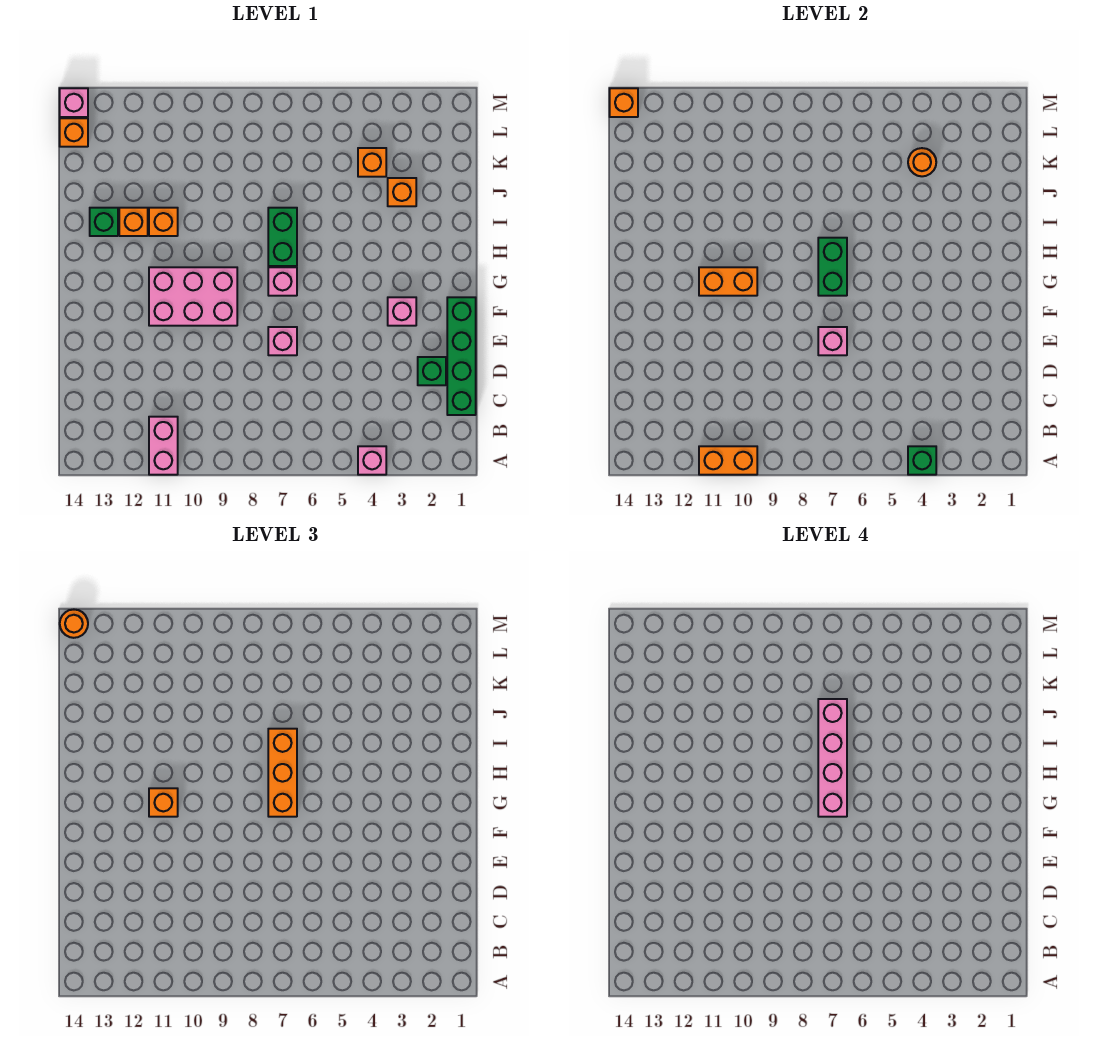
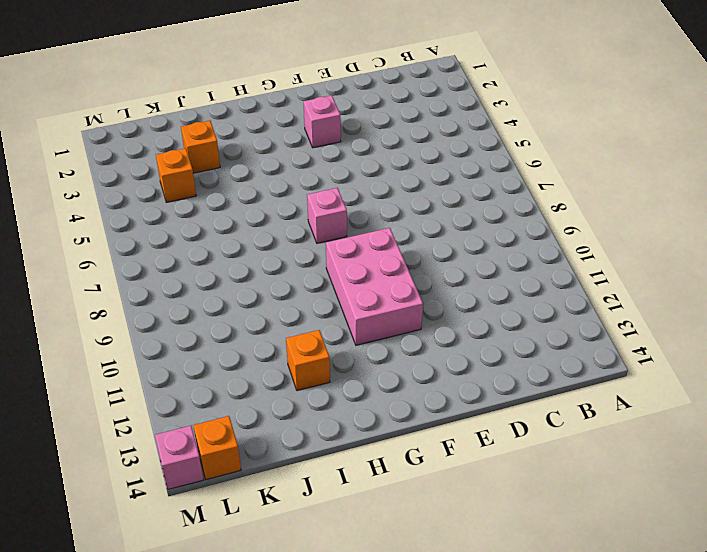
none -> pink 1x1 brick [358,446,386,475]
none -> pink 1x2 brick [149,417,178,475]
none -> green 1x4 brick [447,297,476,415]

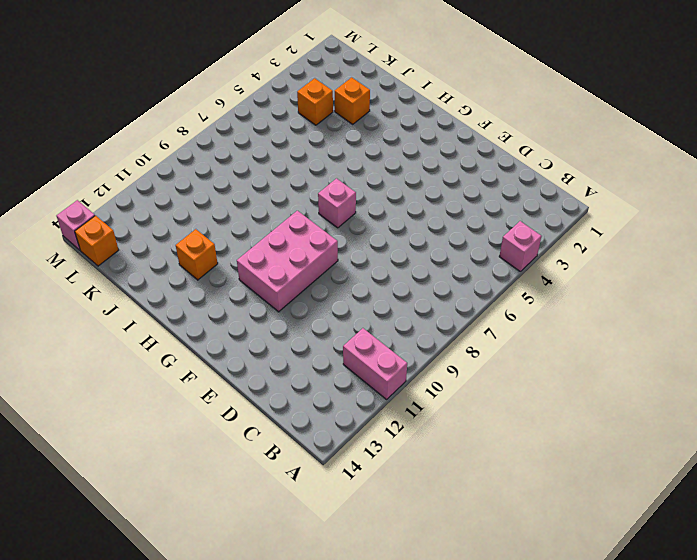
none -> green 1x4 brick [447,297,476,415]
none -> green 1x1 brick [418,357,446,385]
none -> pink 1x1 brick [268,327,297,355]

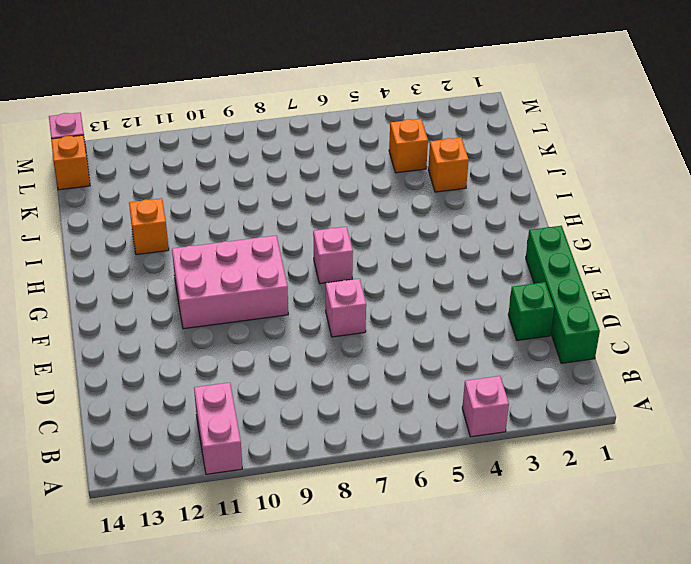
none -> pink 1x1 brick [388,297,416,326]
none -> green 1x2 brick [268,208,297,266]
none -> orange 1x1 brick [149,208,178,236]

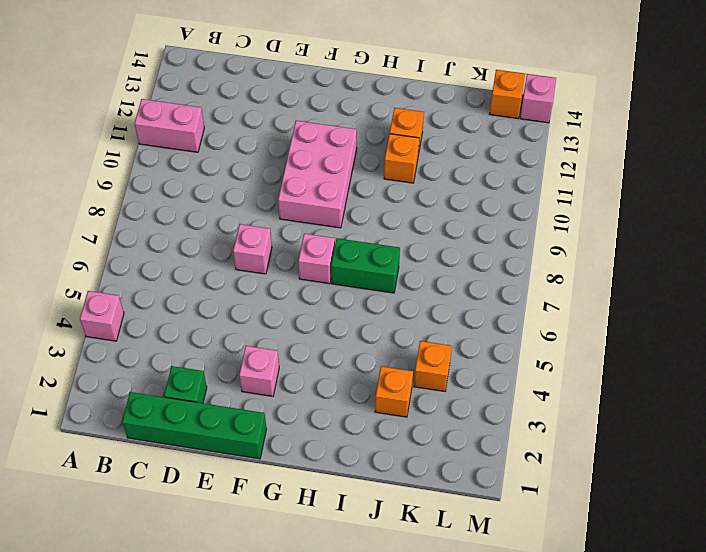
none -> green 1x1 brick [90,208,118,236]
none -> green 1x1 brick [908,446,936,475]
none -> orange 1x2 brick [699,446,757,475]

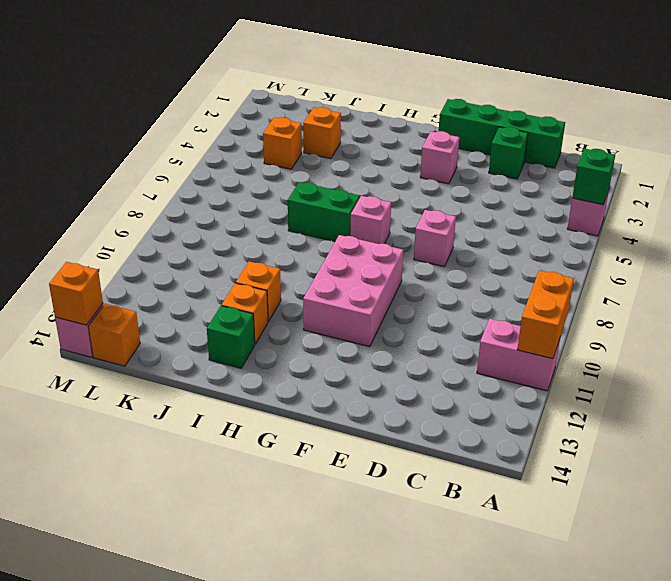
none -> pink 1x1 brick [818,327,847,355]
none -> green 1x2 brick [818,238,847,296]
none -> orange 1x2 brick [699,267,757,296]

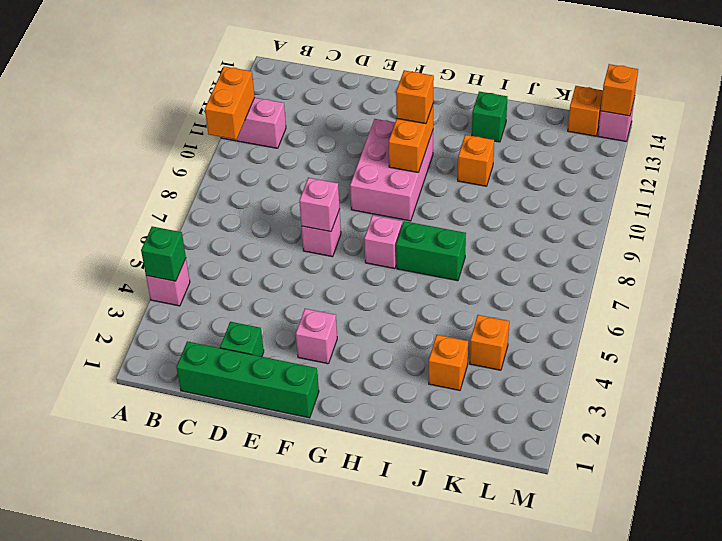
none -> orange 1x1 brick [119,208,148,236]
none -> green 1x2 brick [818,238,847,296]
none -> orange 1x1 round brick [908,148,936,176]

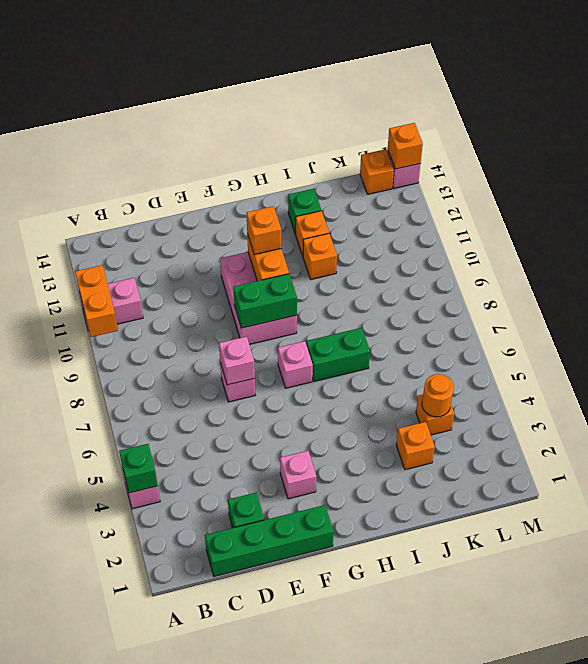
green 1x2 brick [233,274,297,328] -> green 1x2 brick moved to [818,238,847,296]
none -> orange 1x3 brick [268,729,297,817]
none -> orange 1x1 round brick [60,610,88,638]
none -> pink 1x4 brick [818,699,847,817]

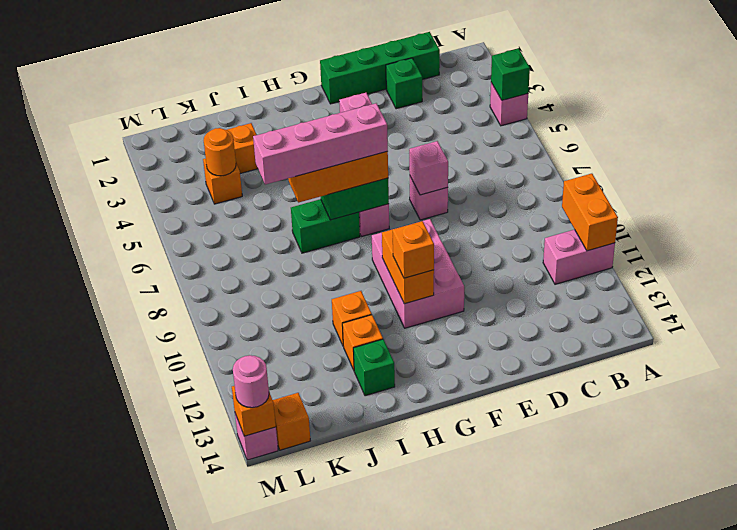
pink 1x1 round brick [233,355,269,408] -> orange 1x1 round brick [60,610,88,638]

